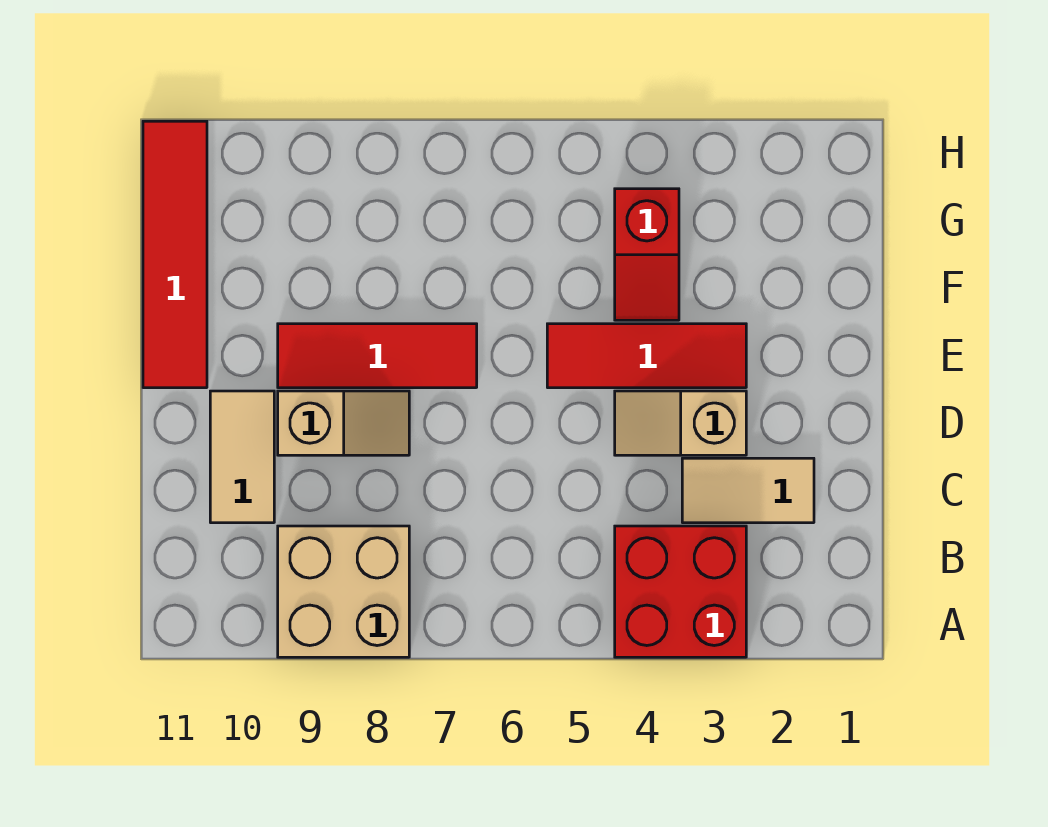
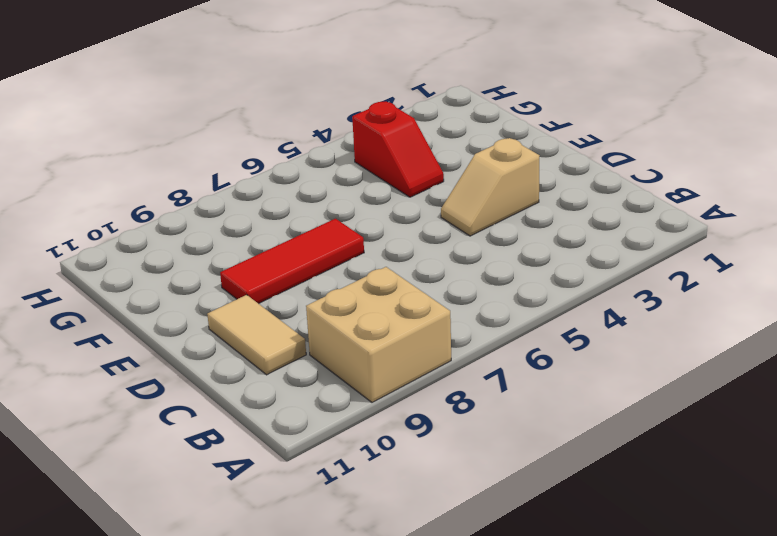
none -> red 2x2 brick [615,526,746,657]
none -> tan 1x2 tile [682,458,814,523]

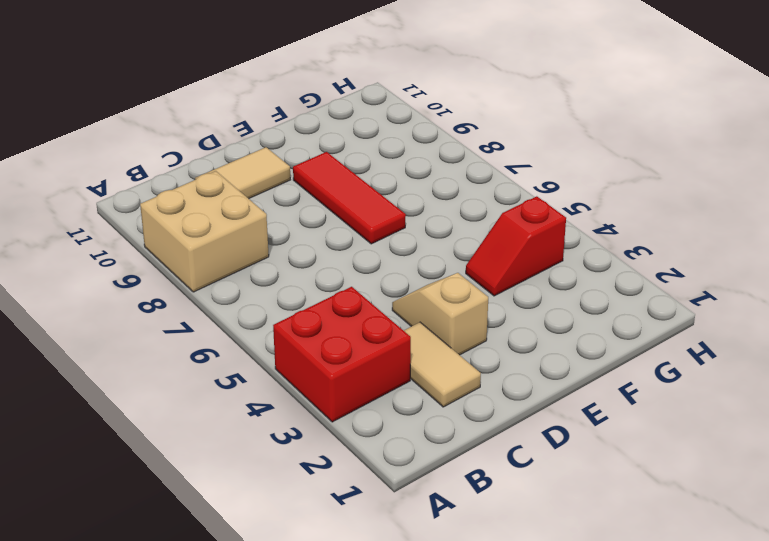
none -> tan 1x2 slope [278,391,409,455]
none -> red 1x3 tile [547,324,746,388]

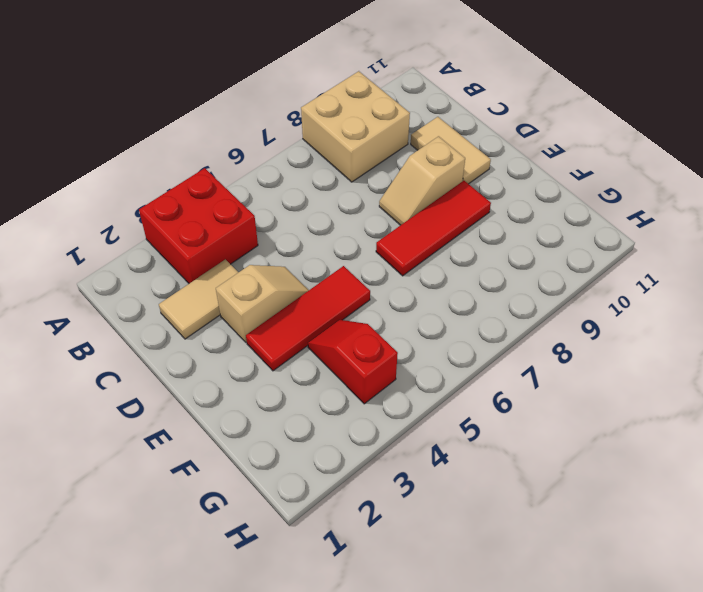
none -> red 1x4 tile [143,121,207,388]

